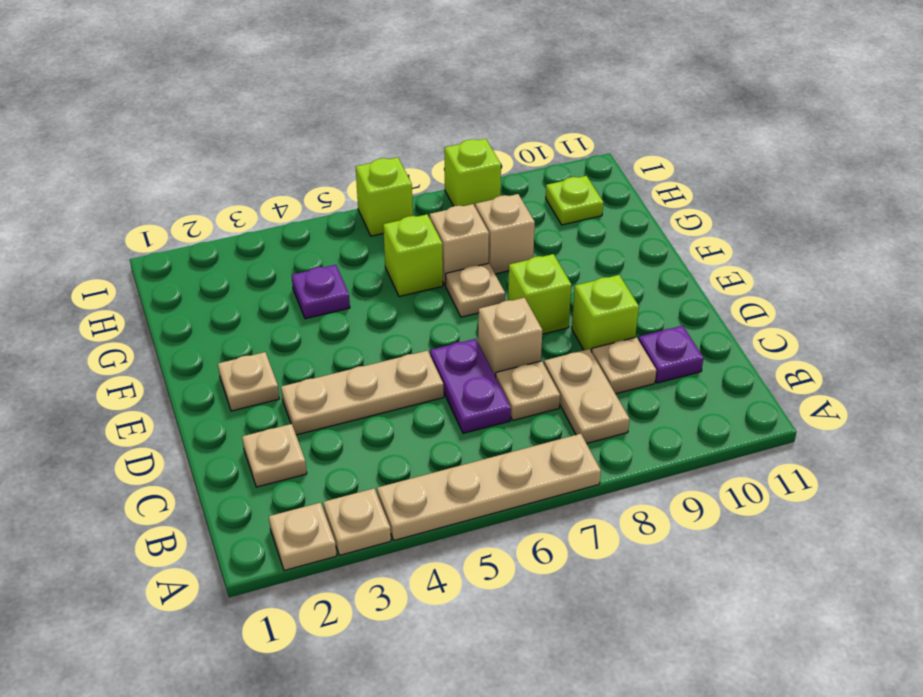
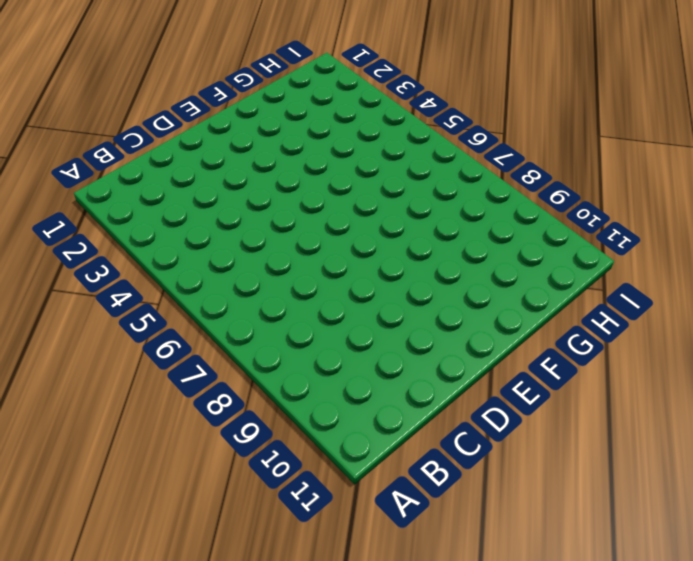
none -> tan 1x1 plate [269,503,337,571]
none -> tan 1x1 plate [323,488,391,555]
none -> tan 1x4 plate [377,434,601,540]

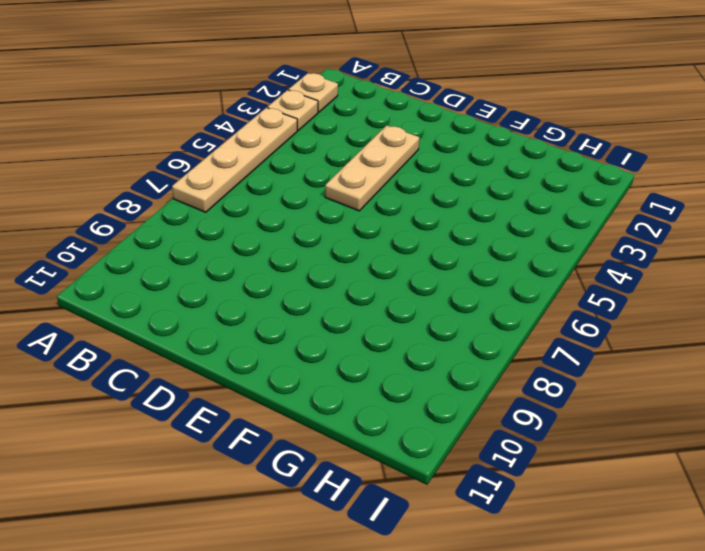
none -> tan 1x2 plate [544,349,630,444]
none -> tan 1x1 plate [242,424,307,487]
none -> purple 1x2 plate [430,339,511,433]

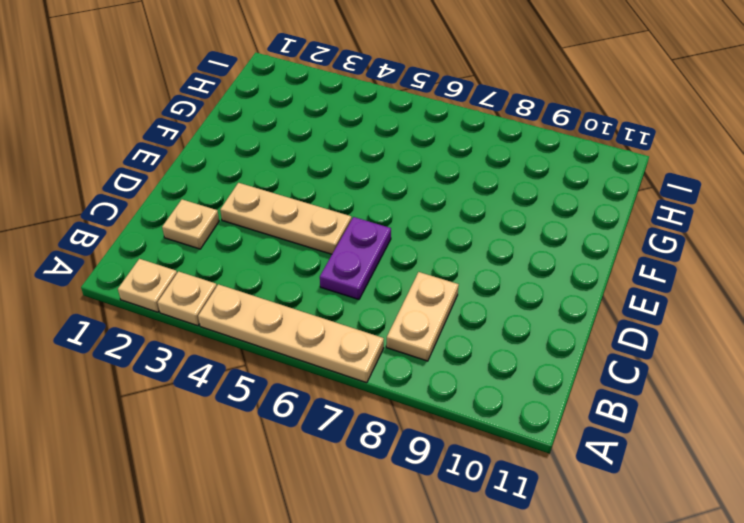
none -> tan 1x1 plate [496,361,560,420]
none -> tan 1x1 plate [592,337,656,394]
none -> purple 1x1 plate [639,326,703,383]

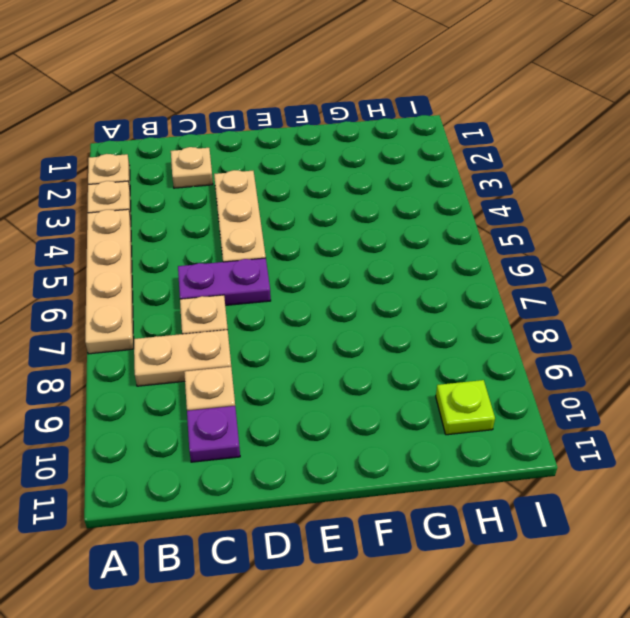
none -> tan 1x1 brick [478,298,542,377]
none -> lime 1x1 brick [572,275,639,352]
none -> tan 1x1 plate [218,352,279,411]

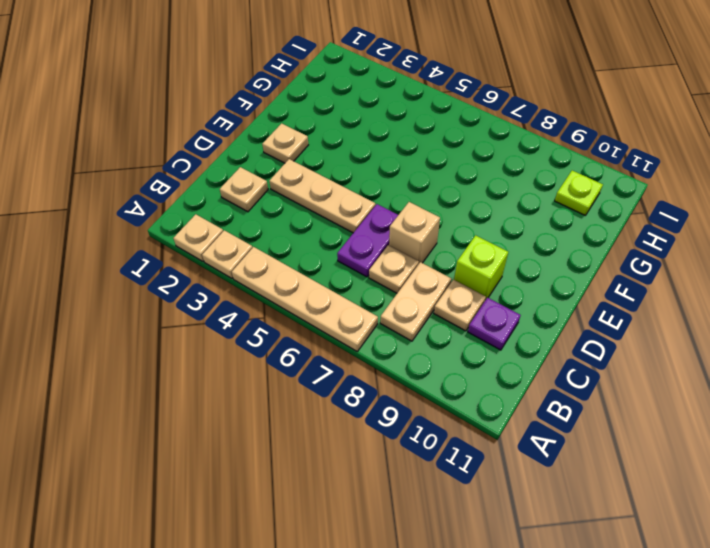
none -> lime 1x1 brick [508,254,571,334]
none -> tan 1x1 plate [446,263,505,317]
none -> purple 1x1 plate [292,265,350,319]

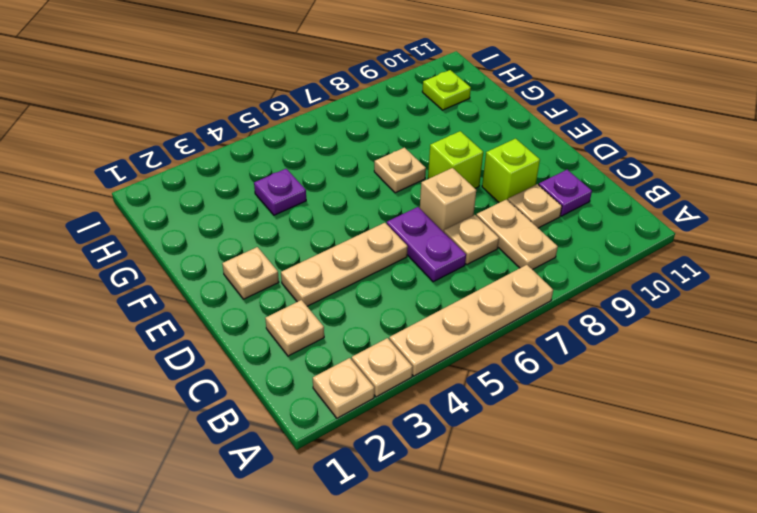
none -> lime 1x1 brick [383,214,443,297]
none -> tan 1x1 brick [430,204,489,286]
none -> tan 1x1 brick [475,194,535,274]

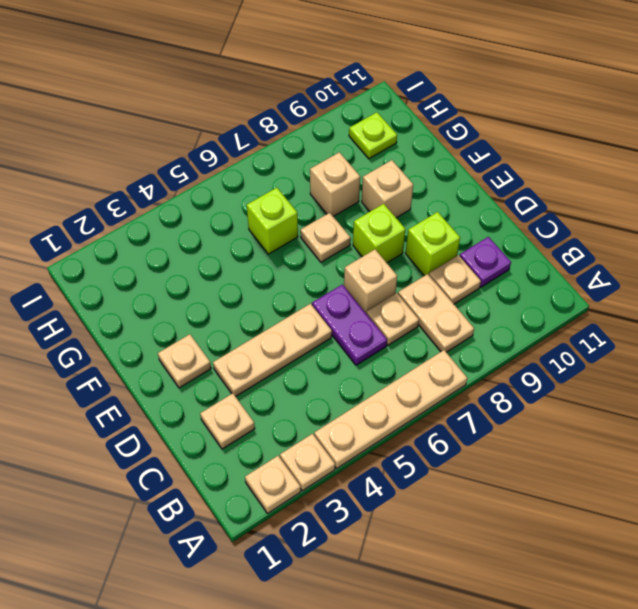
tan 1x1 brick [362,160,413,218] -> tan 1x1 brick moved to [430,204,489,286]
none -> purple 1x1 plate [292,265,350,319]
none -> lime 1x1 brick [356,157,413,236]
none -> lime 1x1 brick [444,139,501,206]

